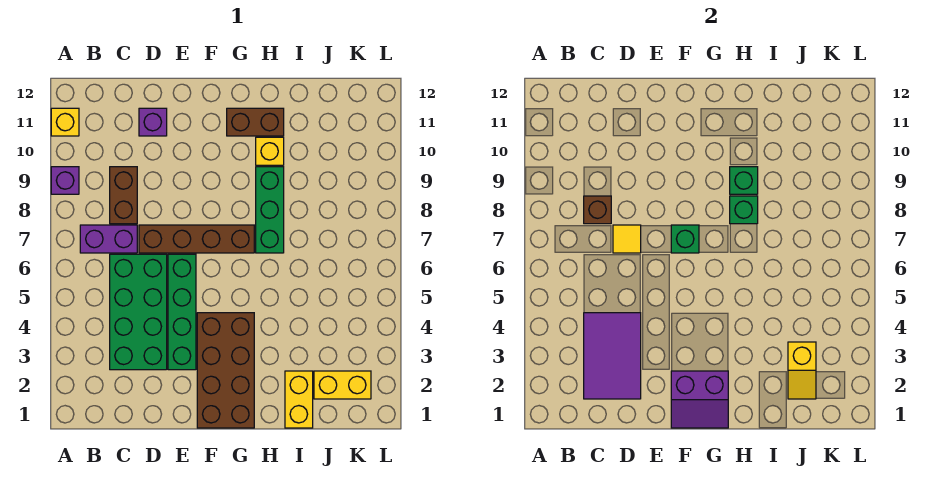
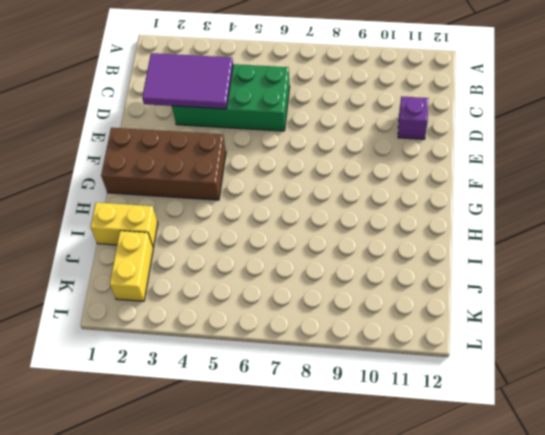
none -> purple 1x1 brick [51,167,79,194]
none -> yellow 1x1 brick [51,108,79,136]
none -> purple 1x2 brick [80,225,137,253]

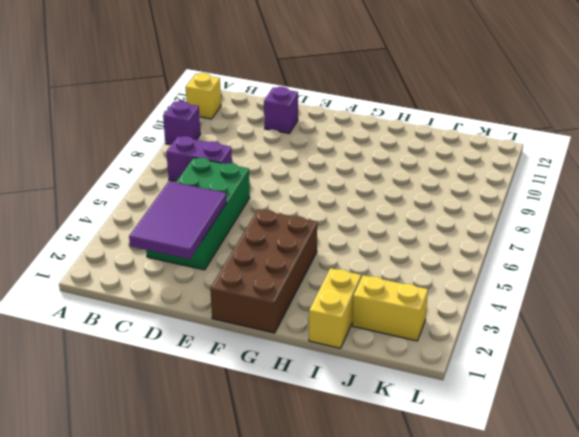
none -> brown 1x2 brick [110,167,137,224]
none -> brown 1x4 brick [139,225,254,253]
none -> green 1x4 brick [168,254,196,370]

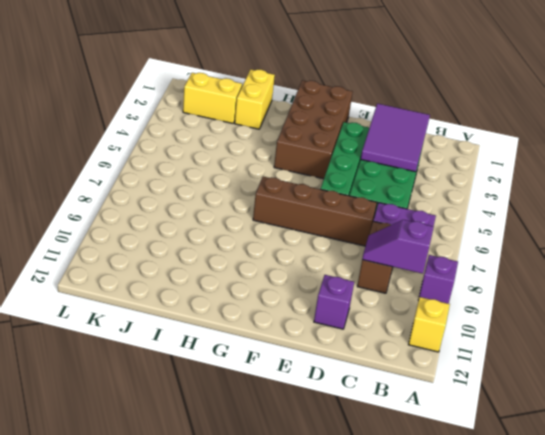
purple 1x2 slope [362,220,434,274] -> none
none -> brown 1x2 brick [227,108,284,136]
none -> green 1x3 brick [256,167,284,253]
none -> yellow 1x1 brick [256,137,284,165]

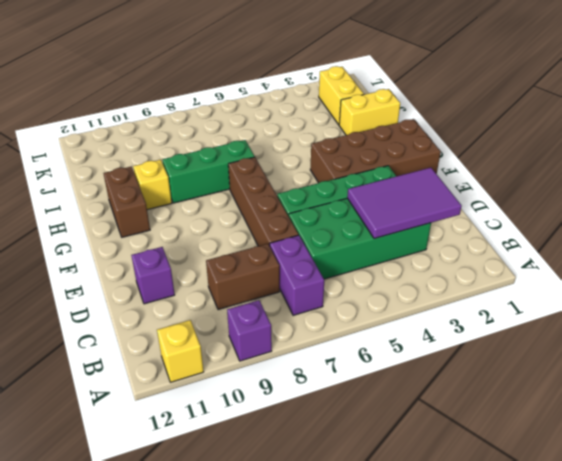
none -> brown 1x1 brick [584,196,611,224]
none -> yellow 1x1 tile [613,225,641,253]
none -> purple 2x2 slope [671,371,728,428]

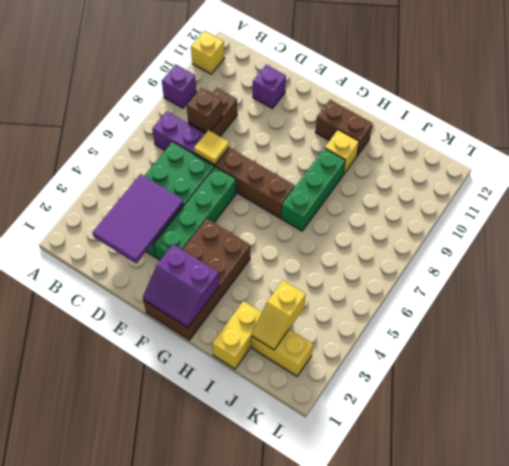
none -> green 1x1 brick [671,225,699,253]
none -> green 1x1 brick [730,196,758,224]
none -> green 1x1 brick [730,167,758,194]

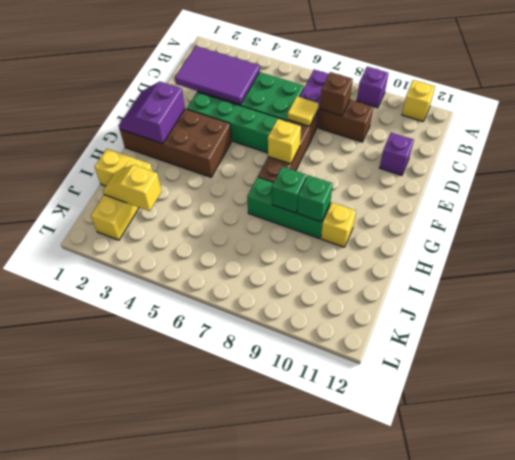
yellow 1x1 brick [268,119,301,164] -> green 1x1 brick [671,225,699,253]
none -> brown 1x2 brick [227,108,284,136]

